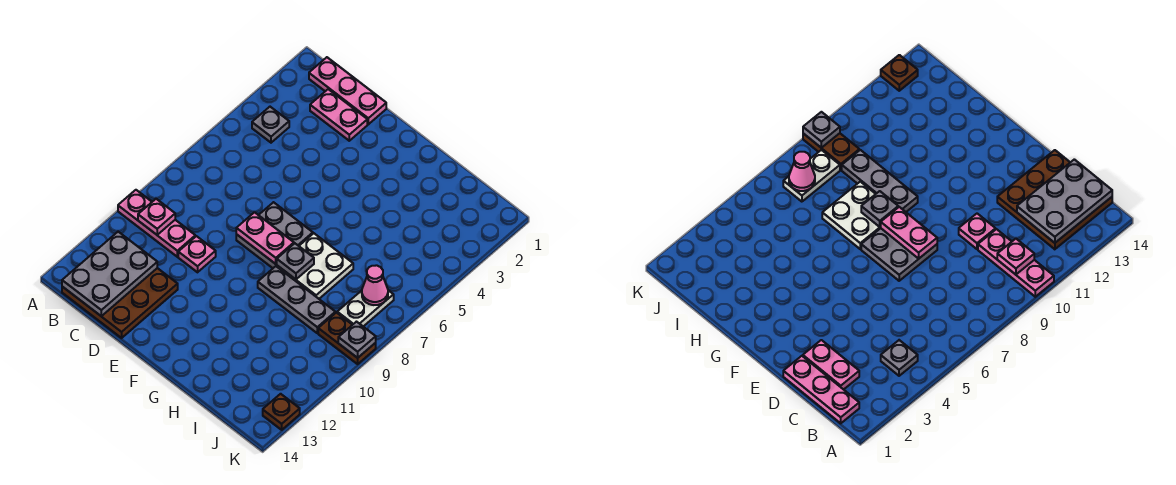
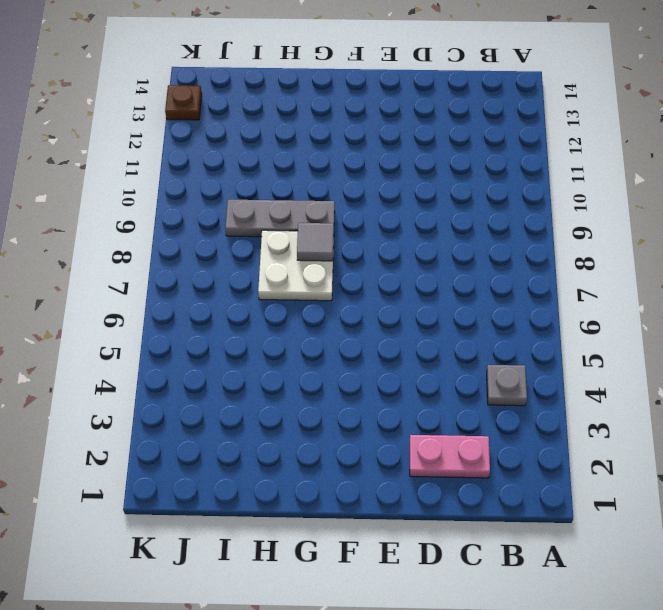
grey 1x1 tile [297,223,334,261] -> grey 1x1 plate [277,243,314,279]
none -> pink 1x3 plate [118,190,195,257]
none -> pink 1x3 plate [309,57,386,124]
none -> brown 3x3 plate [62,268,178,338]

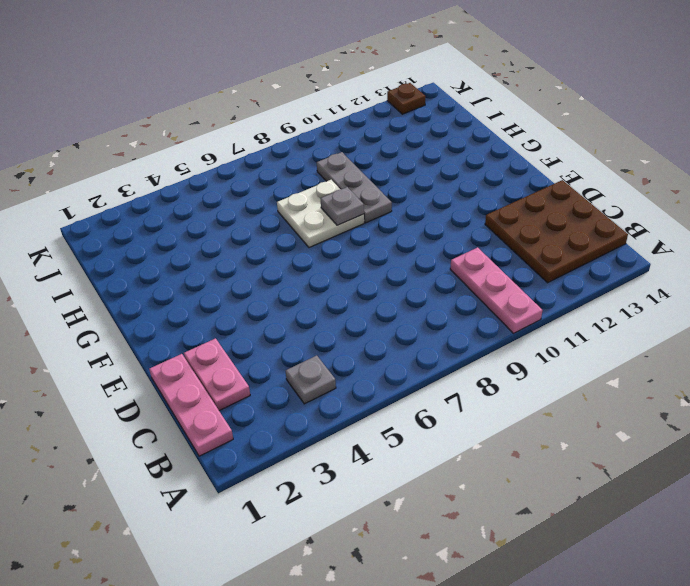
none -> pink 1x1 plate [178,236,216,272]
none -> grey 2x2 plate [236,202,313,268]
none -> white 1x2 plate [337,290,394,327]

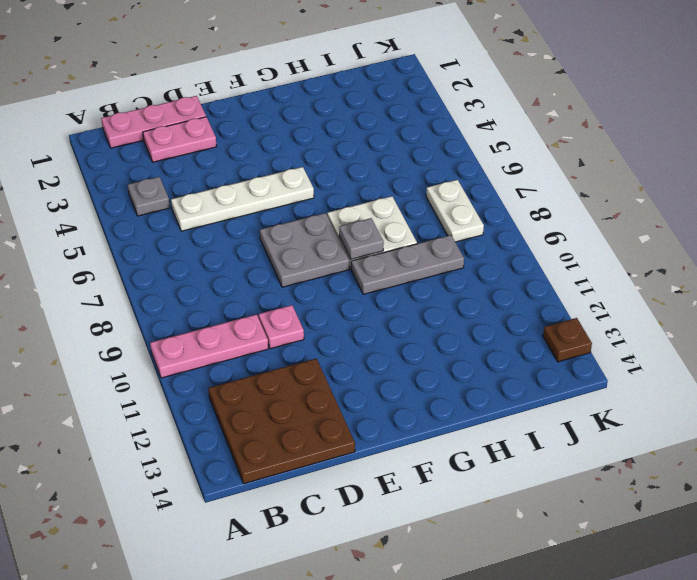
white 1x4 plate [171,167,314,231] -> none
none -> brown 1x2 plate [318,313,376,364]
none -> pink 1x1 plate [138,199,175,235]
none -> grey 2x3 plate [62,232,157,316]

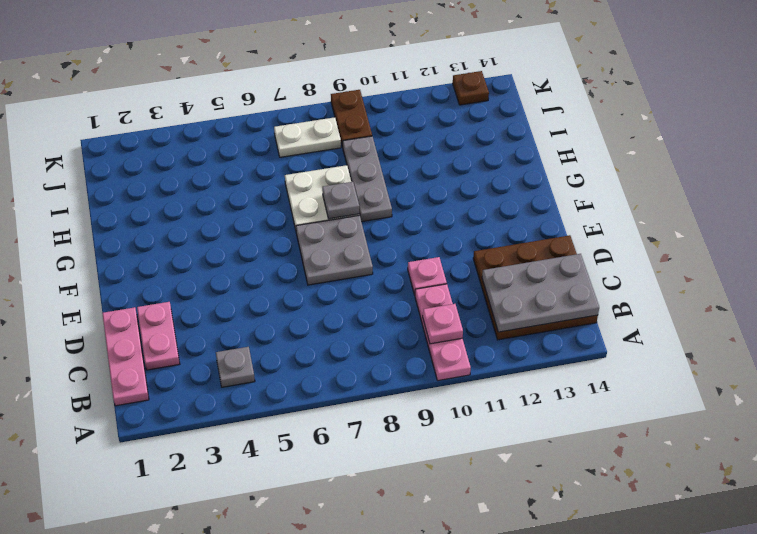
none -> pink 1x2 plate [236,212,294,264]
none -> pink 1x1 cone [362,265,388,305]
none -> grey 1x1 plate [338,322,376,358]

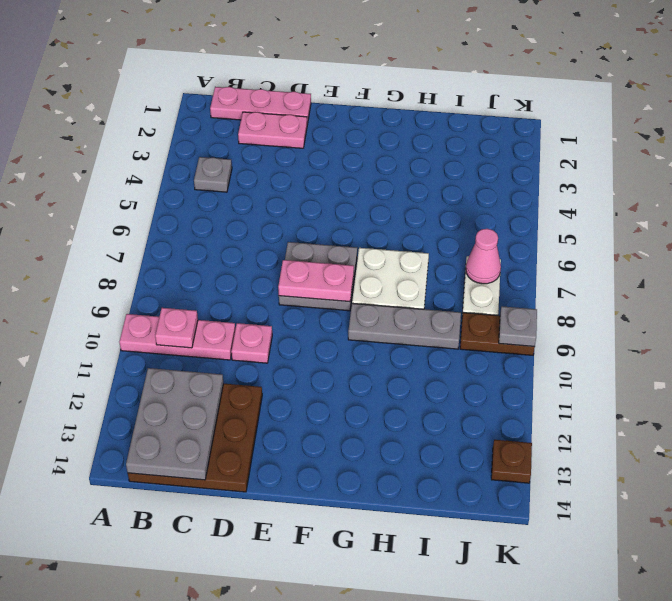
none -> grey 1x1 plate [277,243,314,279]

